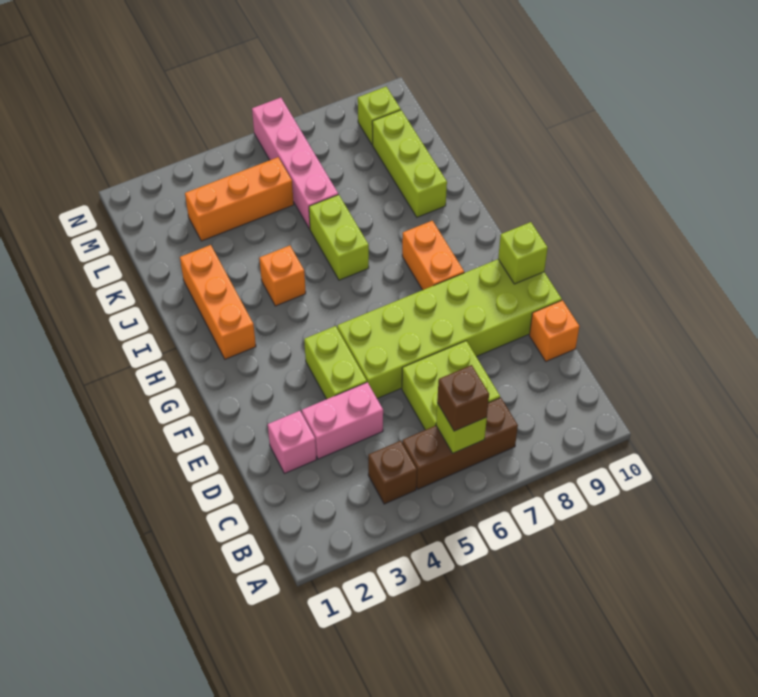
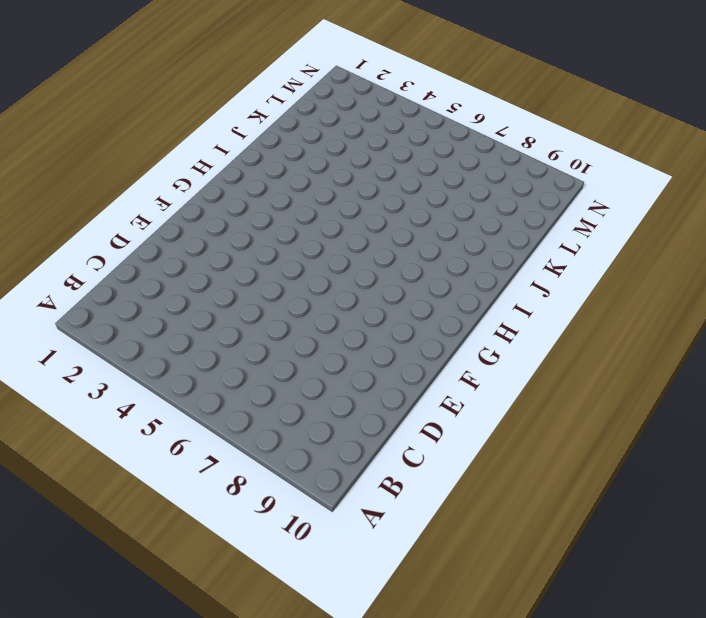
none -> brown 1x1 brick [368,441,417,504]
none -> brown 1x3 brick [402,398,518,489]
none -> lime 2x2 brick [402,341,500,430]

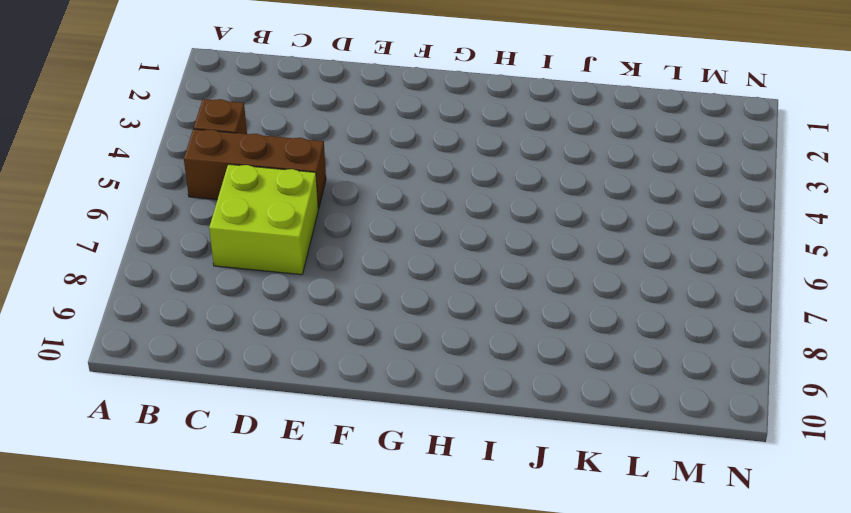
brown 1x3 brick [184,129,326,209] -> brown 1x3 brick turned to [402,398,518,489]
none -> pink 1x1 brick [268,411,317,474]
none -> pink 1x2 brick [302,382,383,459]
none -> orange 1x1 brick [529,300,579,361]

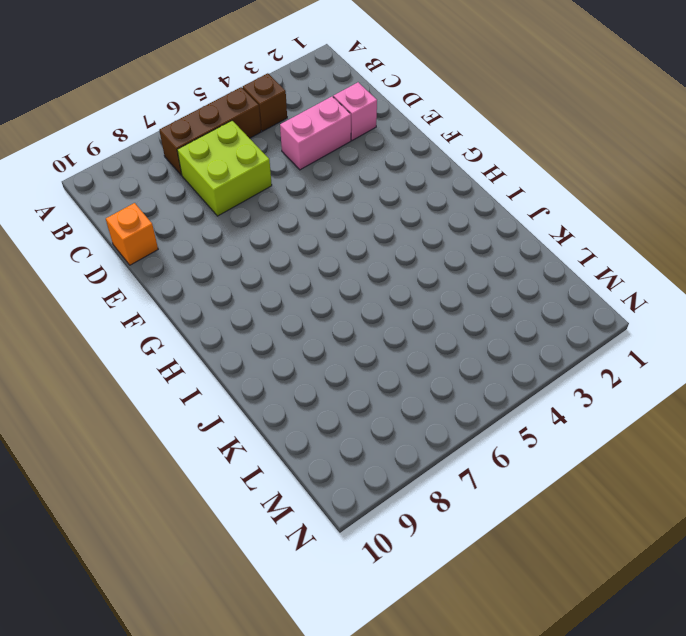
none -> lime 1x2 brick [304,326,367,399]
none -> lime 2x6 brick [337,259,562,398]
none -> orange 1x2 brick [402,221,464,290]

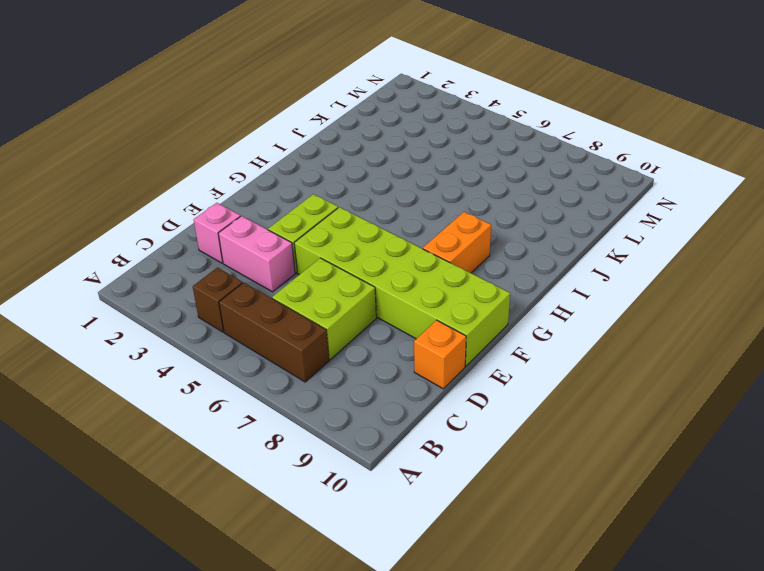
none -> orange 1x3 brick [180,245,256,359]
none -> orange 1x1 brick [259,246,306,306]
none -> lime 1x2 brick [309,195,369,280]

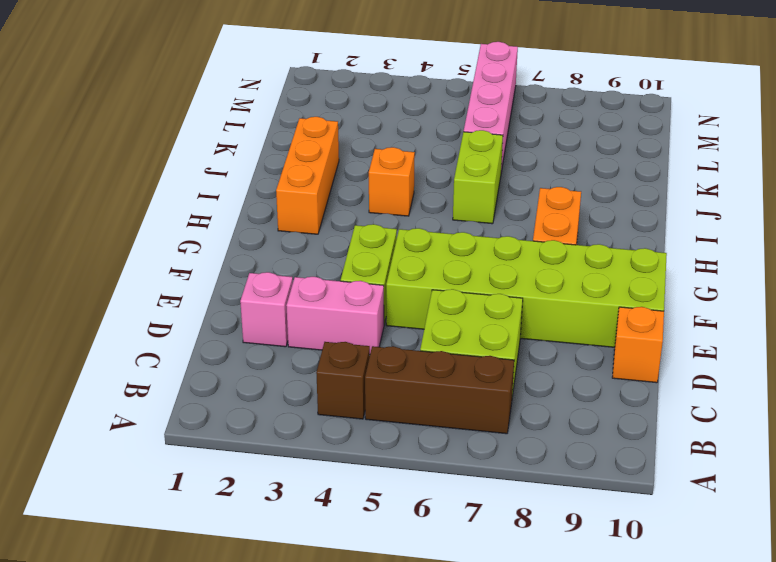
none -> lime 1x3 brick [372,110,447,217]
none -> orange 1x3 brick [185,157,294,241]
none -> lime 1x1 brick [358,87,401,145]

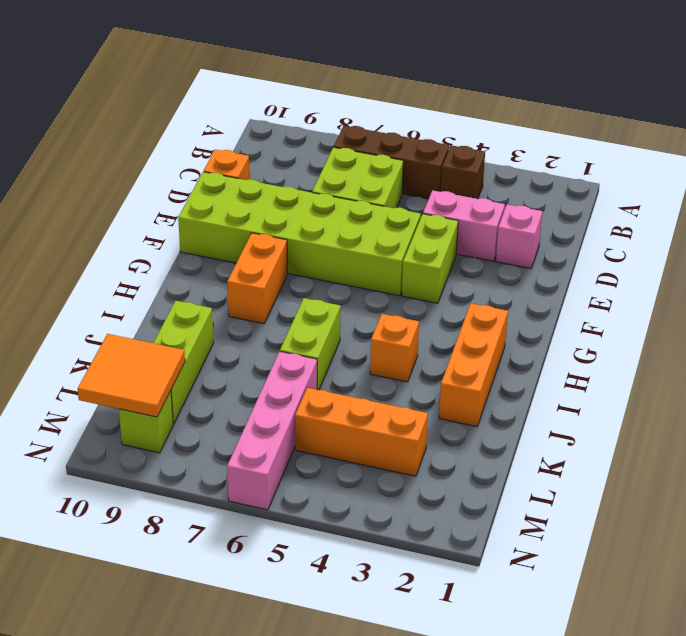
orange 2x2 tile [78,334,185,417] -> none
none -> lime 1x1 brick [436,403,487,453]
none -> lime 1x1 brick [498,222,548,284]
none -> brown 1x1 brick [437,365,489,431]

